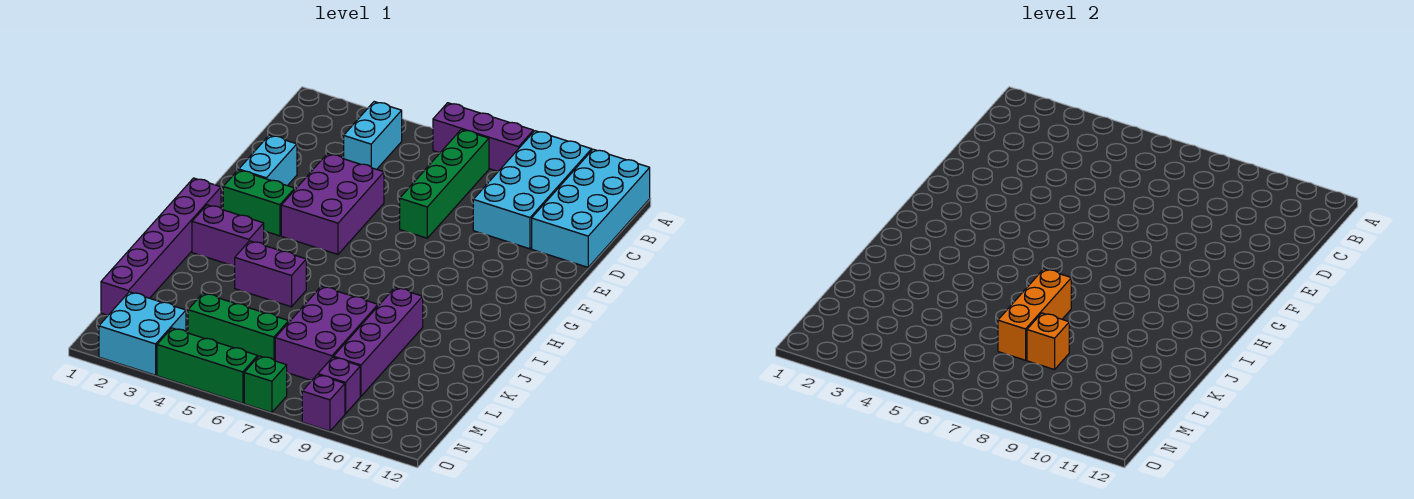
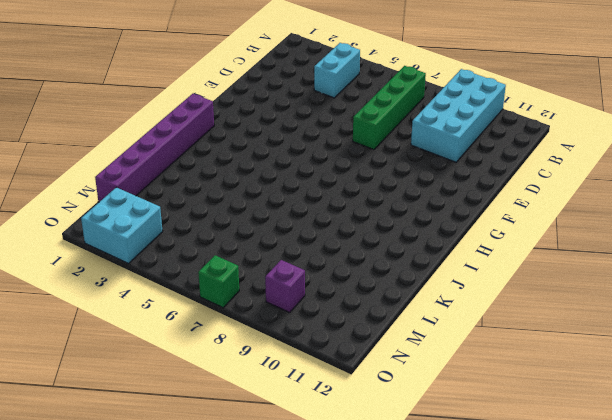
none -> purple 1x3 brick [433,103,533,171]
none -> cyan 2x4 brick [532,149,650,267]
none -> cyan 1x2 brick [239,135,297,186]

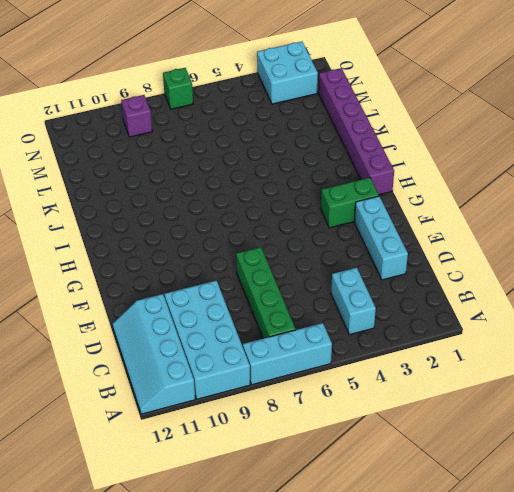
cyan 1x3 brick [243,323,332,385] -> purple 1x3 brick [433,103,533,171]
cyan 2x4 slope [112,294,195,414] -> cyan 2x4 brick [532,149,650,267]
cyan 1x3 brick [354,196,408,280] -> cyan 1x2 brick [239,135,297,186]
none -> purple 2x3 brick [281,154,384,254]
none -> purple 1x2 brick [192,205,264,266]
none -> purple 1x2 brick [234,241,306,307]

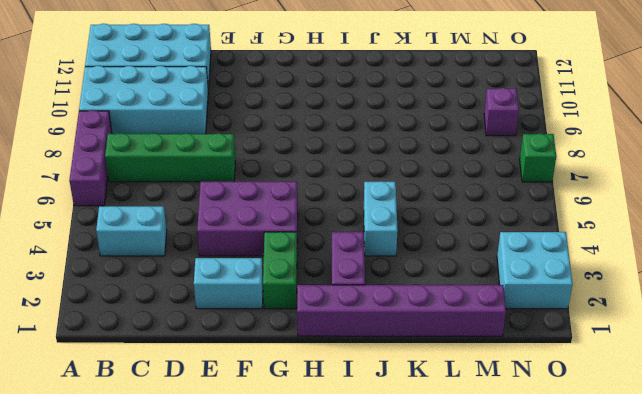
cyan 1x2 brick [364,181,398,256] -> purple 1x2 brick [234,241,306,307]
none -> purple 1x4 brick [333,288,423,396]
none -> purple 2x3 brick [275,286,378,381]
none -> green 1x3 brick [188,293,289,361]

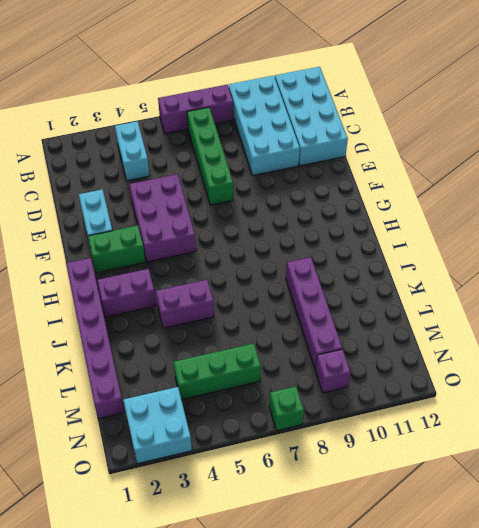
none -> purple 2x3 brick [275,286,378,381]
none -> green 1x3 brick [157,328,258,403]
none -> purple 1x1 brick [302,375,345,431]

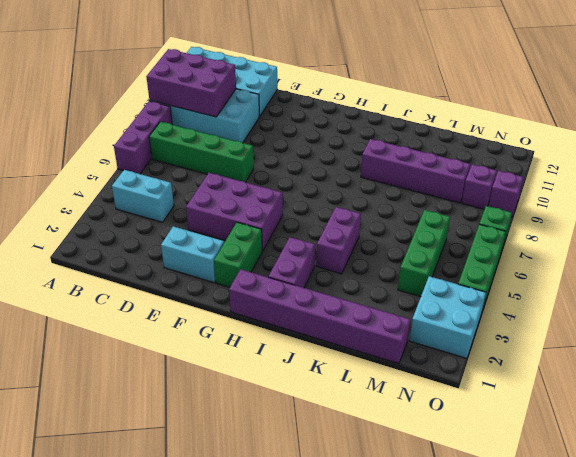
purple 2x3 brick [146,49,236,117] -> purple 2x3 brick moved to [275,286,378,381]
none -> orange 1x3 brick [998,269,1071,360]
none -> orange 1x1 brick [1027,313,1069,370]

